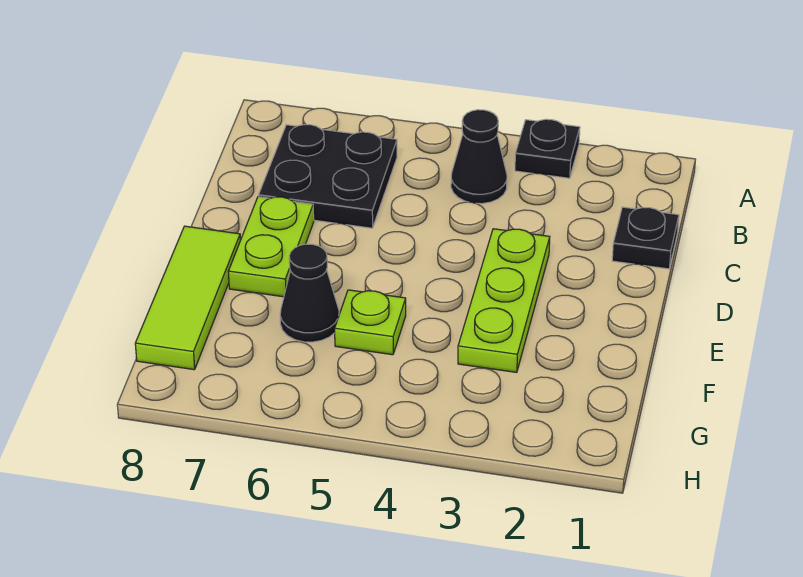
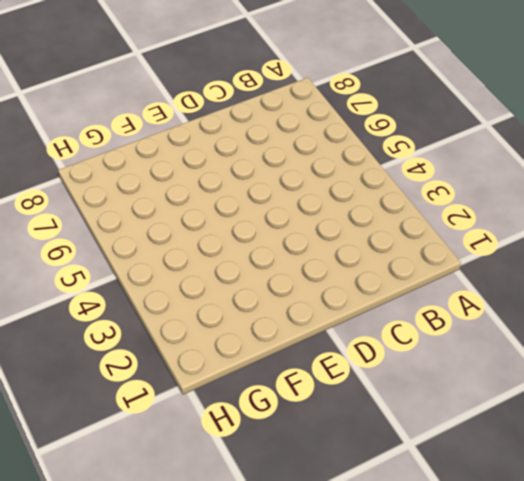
none -> black 1x1 plate [515,119,580,178]
none -> black 1x1 cone [451,110,507,204]

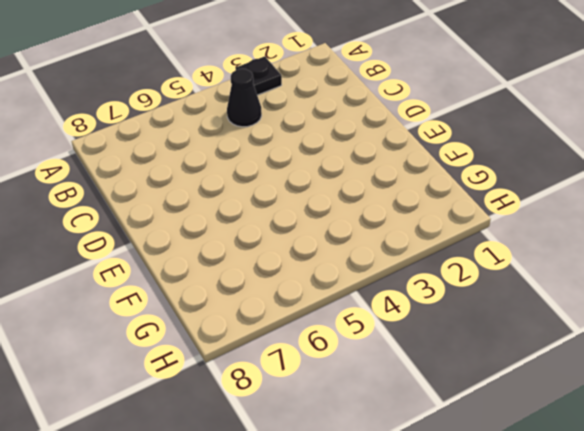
none -> black 2x2 plate [259,125,397,228]
none -> black 1x1 plate [612,207,679,269]

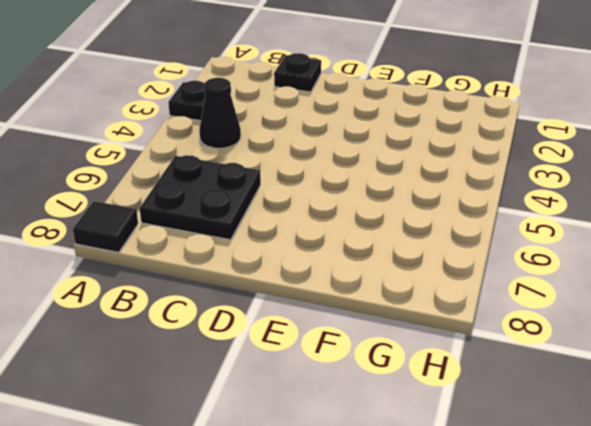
black 1x1 tile [73,201,138,253] -> none
none -> lime 1x3 plate [458,229,550,372]
none -> lime 1x2 plate [228,197,314,297]

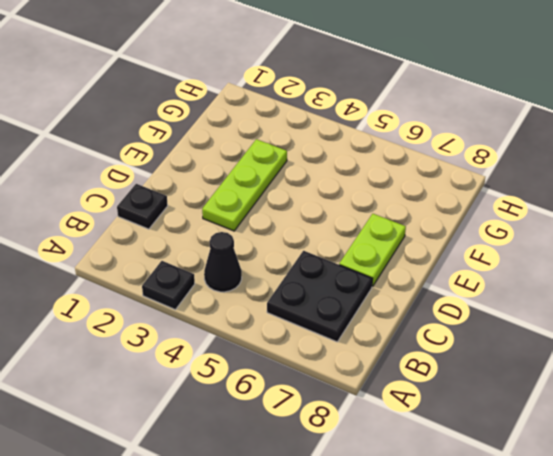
none -> lime 1x3 tile [135,226,240,370]
none -> lime 1x1 plate [335,290,406,355]

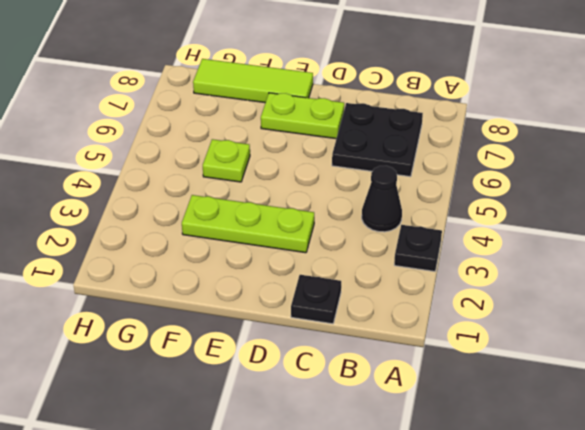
none -> black 1x1 cone [280,244,339,342]

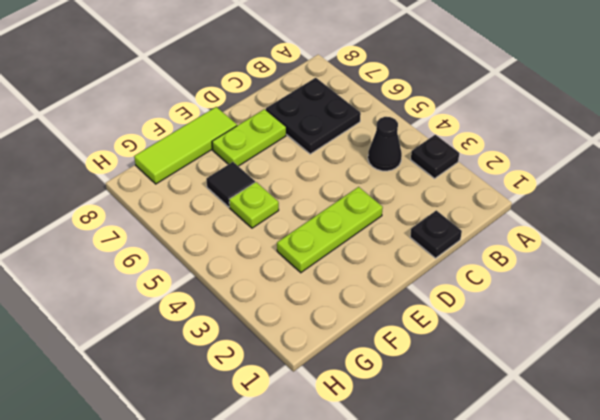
black 1x1 tile [206,162,255,207] -> black 1x1 cone [280,244,339,342]

